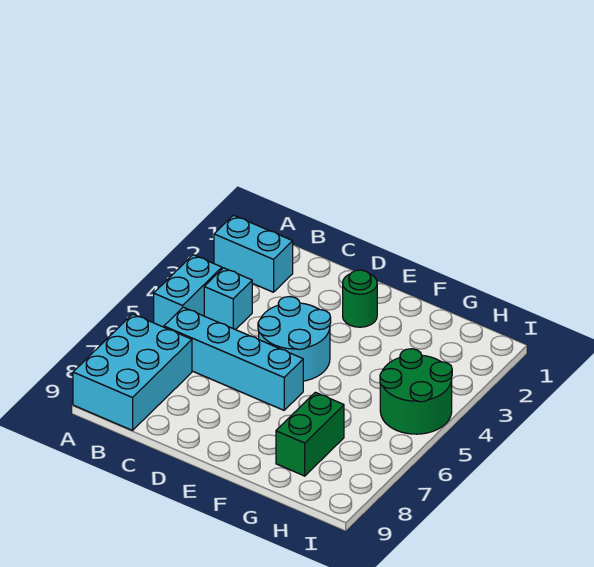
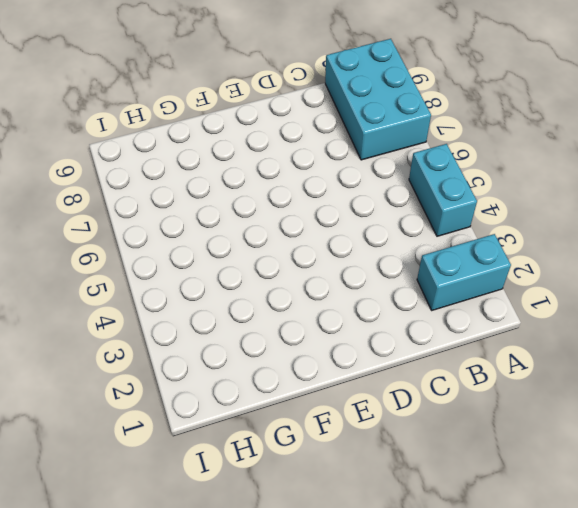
none -> cyan 1x1 brick [204,268,252,330]
none -> cyan 1x4 brick [164,307,303,410]

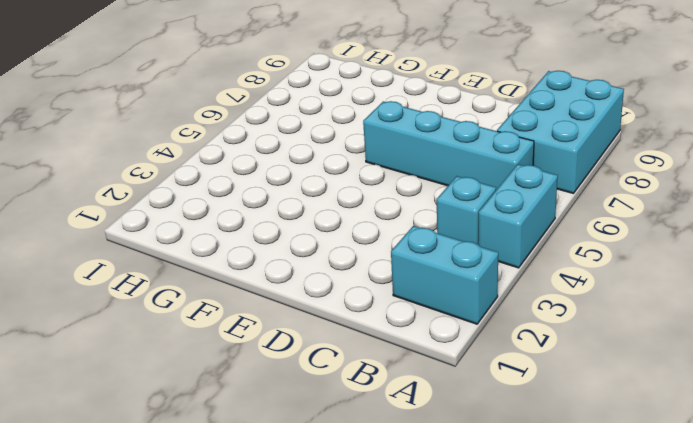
none -> cyan 2x2 round brick [258,297,331,381]
none -> green 1x1 round brick [343,270,377,327]

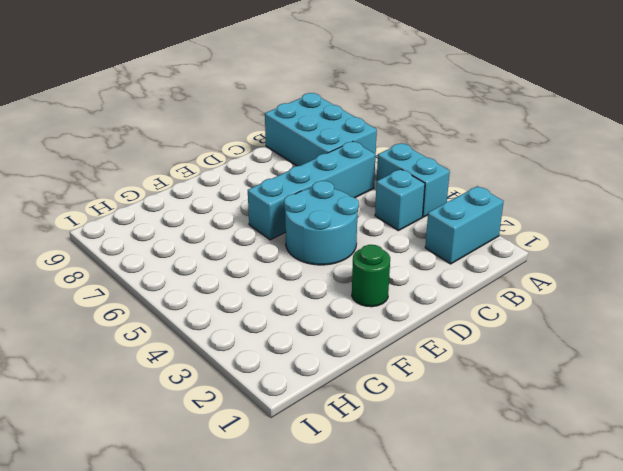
none -> green 1x2 brick [276,392,344,476]
none -> green 2x2 round brick [380,349,452,434]

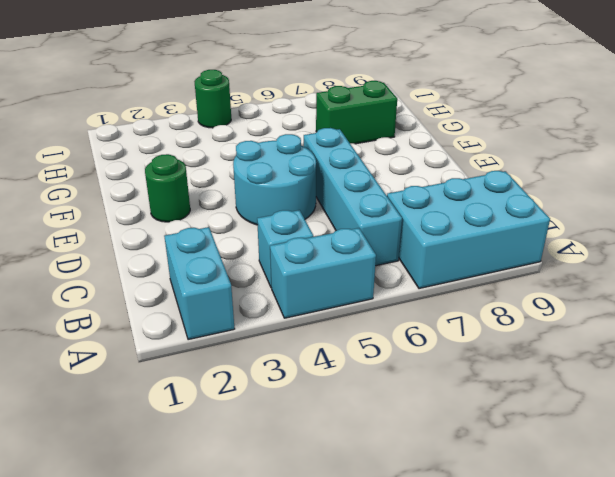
green 1x1 round brick [194,70,231,128] -> green 2x2 round brick [380,349,452,434]

